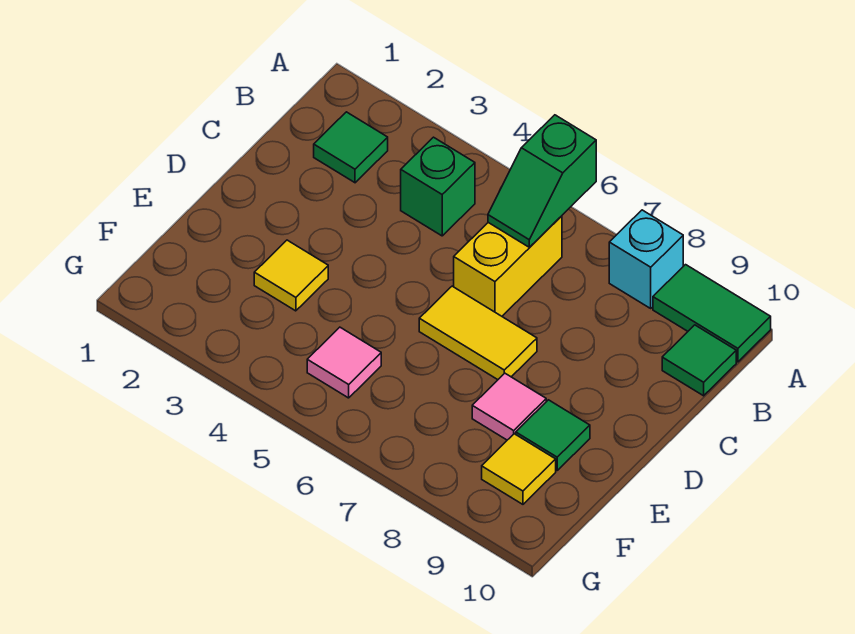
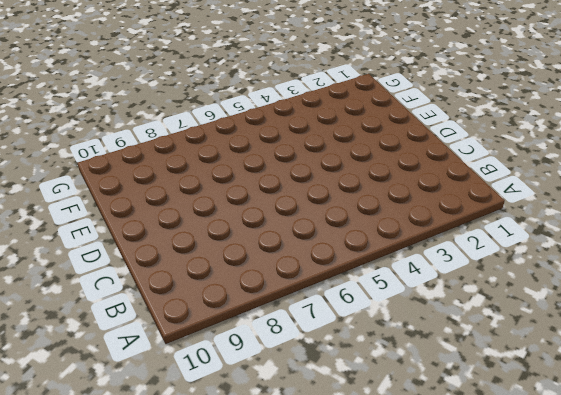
none -> cyan 1x1 brick [609,210,683,308]
none -> green 1x2 tile [653,265,771,362]
none -> green 1x1 tile [314,112,388,183]

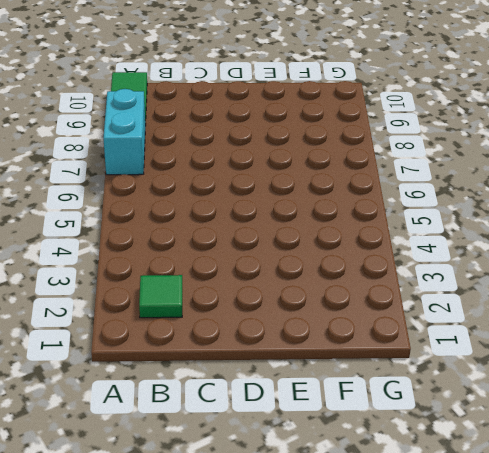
cyan 1x2 brick [103,89,145,175] -> cyan 1x1 brick [609,210,683,308]
none -> green 1x1 brick [401,137,475,236]
none -> yellow 1x2 brick [454,216,562,316]
none -> green 1x1 tile [662,325,736,396]

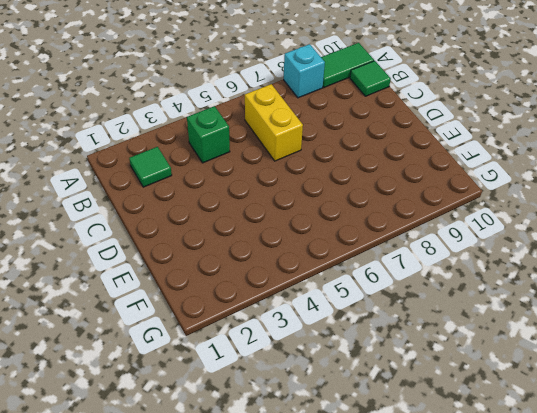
none -> yellow 1x2 tile [419,286,537,380]
none -> yellow 1x1 tile [254,240,328,311]
none -> pink 1x1 tile [472,373,546,440]

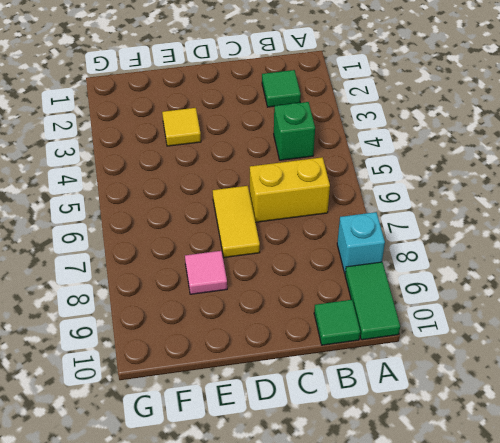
none -> green 1x1 tile [516,400,590,470]
none -> pink 1x1 tile [307,327,381,398]
none -> yellow 1x1 tile [482,434,556,504]

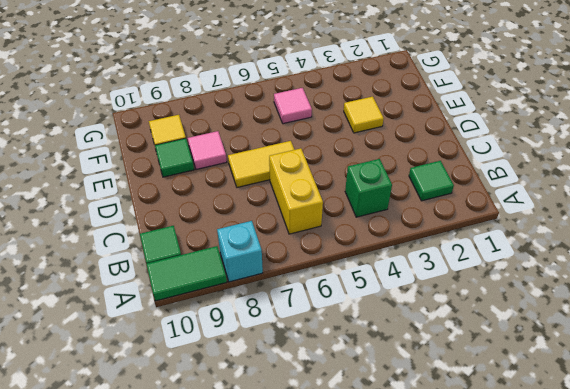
none -> green 1x2 slope [488,115,596,247]

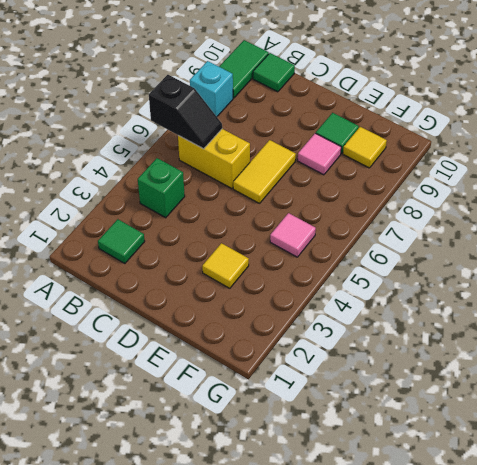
black 1x2 slope [149,75,222,149] -> green 1x2 slope [488,115,596,247]

